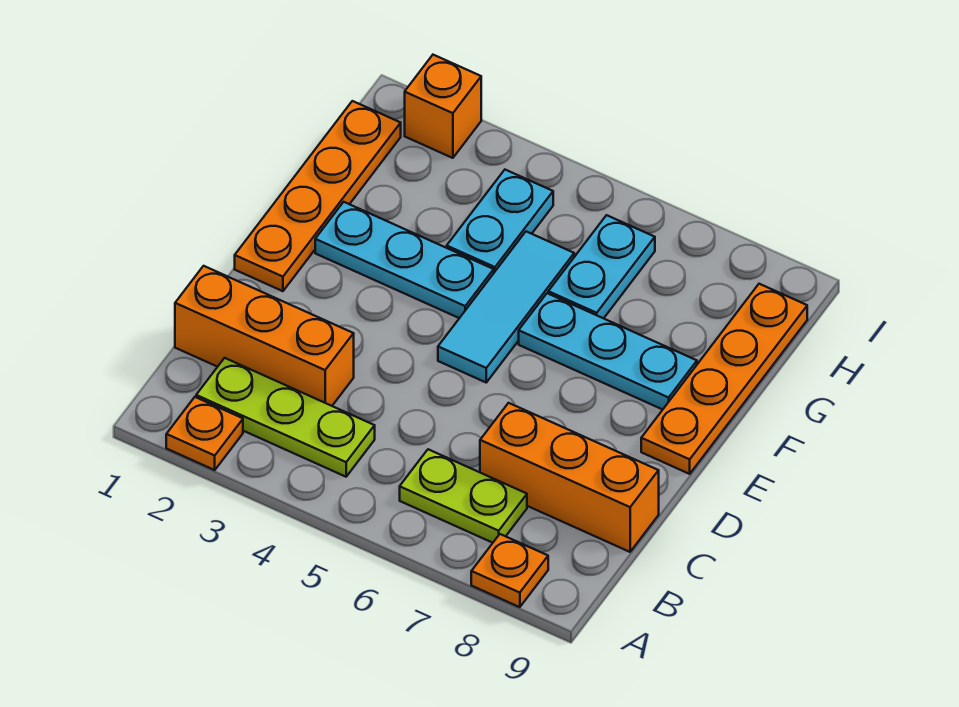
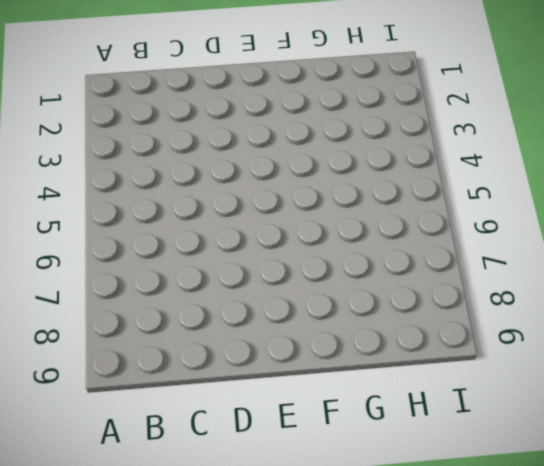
none -> orange 1x1 plate [166,397,243,470]
none -> orange 1x1 plate [471,534,548,607]
none -> lime 1x3 plate [196,358,375,477]

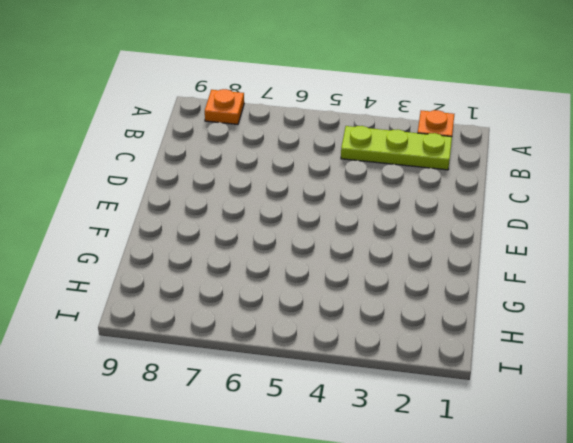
none -> lime 1x2 plate [400,449,527,543]
none -> orange 1x3 brick [175,266,354,406]
none -> orange 1x3 brick [480,403,659,552]

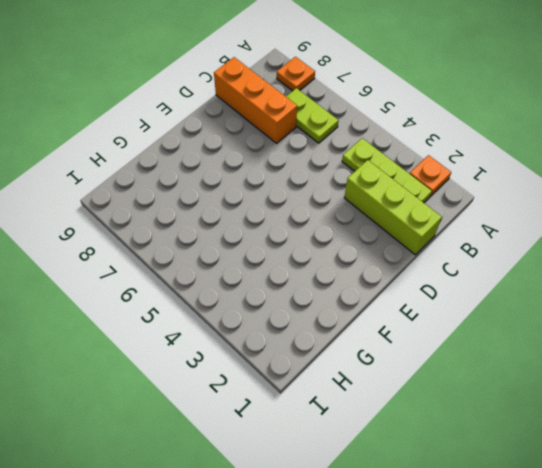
lime 1x3 brick [344,160,442,255] -> orange 1x3 brick [175,266,354,406]
none -> orange 1x4 plate [235,101,401,291]
none -> cyan 1x3 tile [438,231,574,382]
none -> orange 1x4 plate [641,284,807,474]

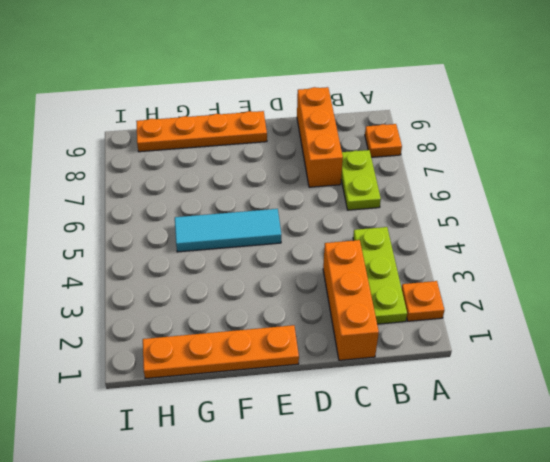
none -> cyan 1x3 plate [315,202,494,318]
none -> cyan 1x3 plate [519,293,697,410]
none -> cyan 1x2 plate [447,170,553,272]

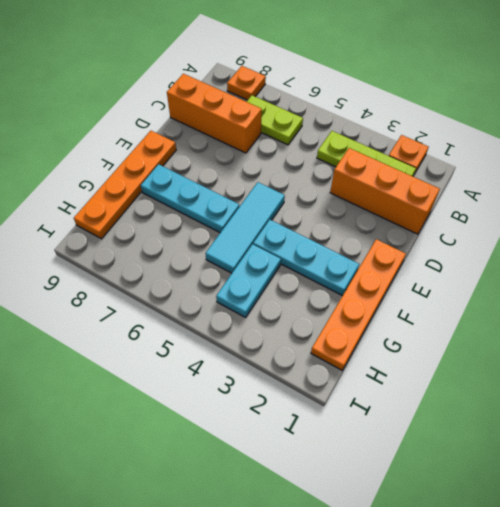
none -> cyan 1x2 plate [548,215,655,318]
none -> orange 1x1 brick [405,55,481,158]

